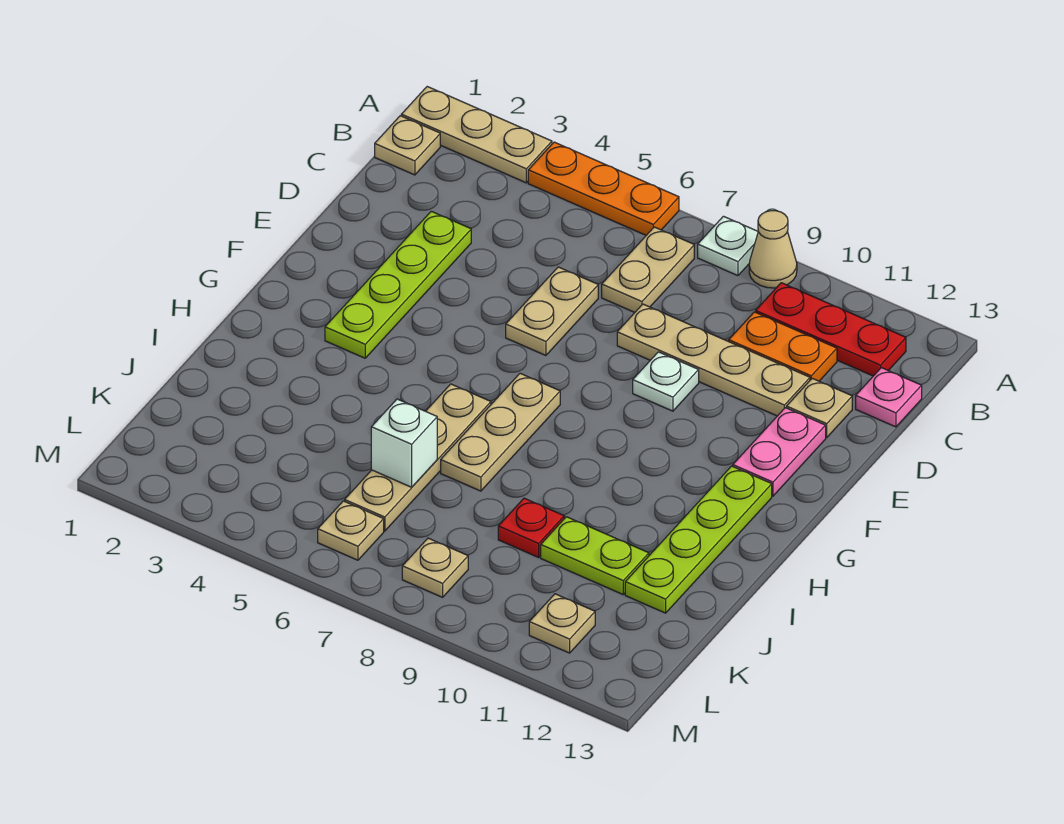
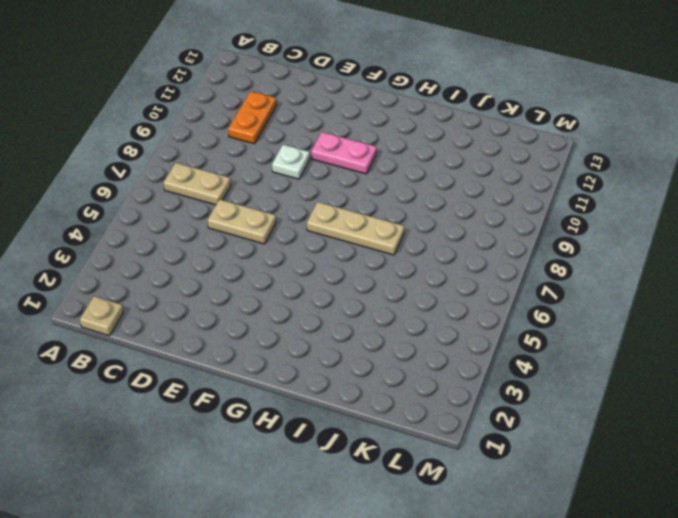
pink 1x2 plate [311,132,376,174] -> pink 1x2 plate moved to [733,408,826,496]
none -> tan 1x3 plate [401,87,552,183]
none -> orange 1x3 plate [528,142,679,235]
none -> white 1x1 plate [698,216,758,276]

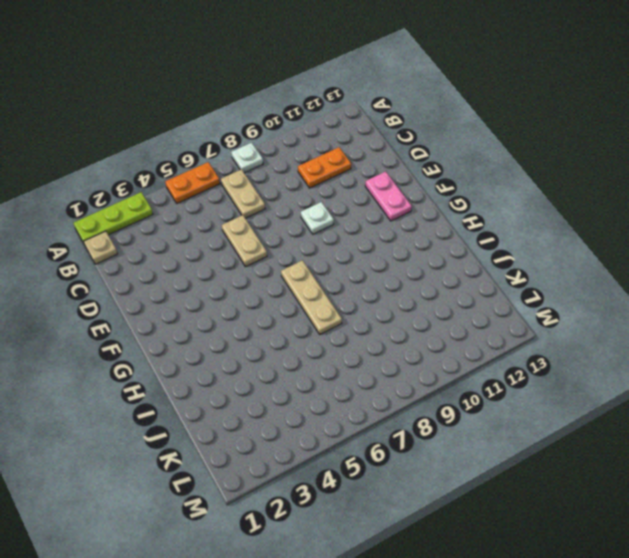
lime 1x3 plate [74,192,153,243] -> tan 1x3 plate [401,87,552,183]
orange 1x2 plate [165,162,220,203] -> orange 1x3 plate [528,142,679,235]
none -> tan 1x1 cone [749,211,797,288]
none -> red 1x3 plate [756,283,906,376]
none -> pink 1x1 plate [856,368,922,427]

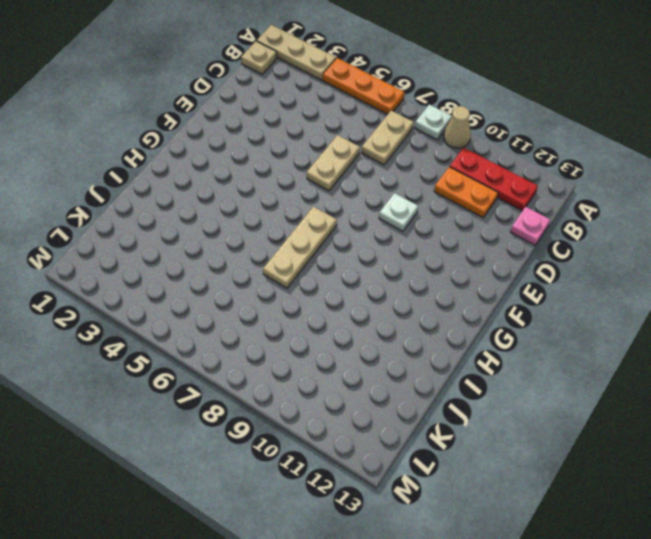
none -> lime 1x4 plate [325,211,471,358]
none -> tan 1x4 plate [617,304,810,416]
none -> tan 1x1 plate [787,378,852,438]

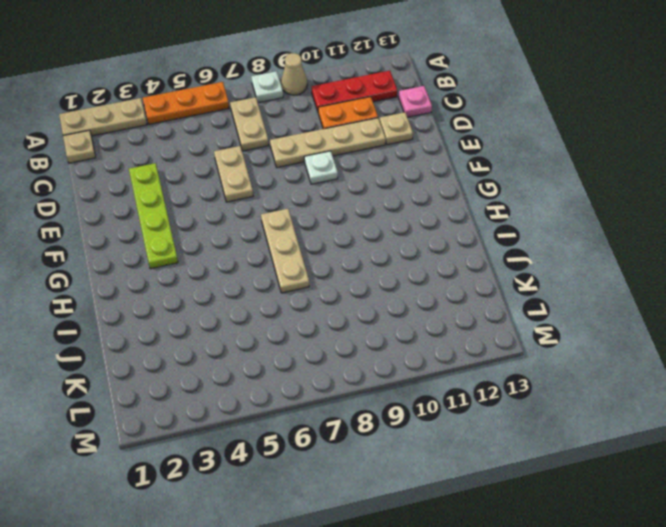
none -> pink 1x2 plate [733,408,826,496]
none -> lime 1x4 plate [625,466,772,613]
none -> tan 1x4 plate [345,384,491,531]

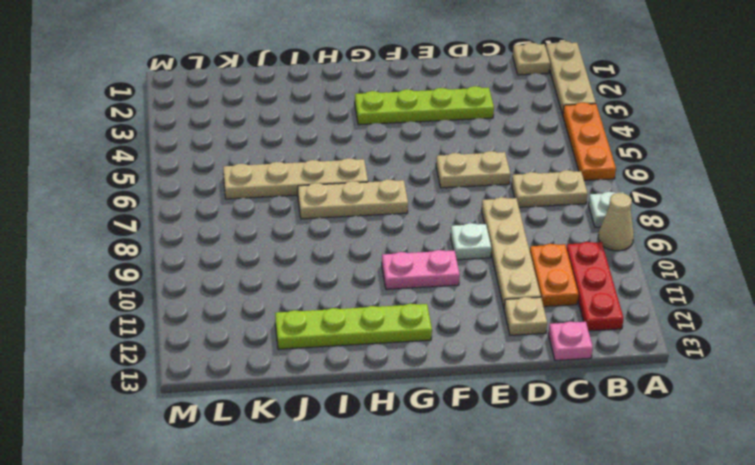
pink 1x2 plate [382,250,460,289] -> pink 1x2 plate moved to [733,408,826,496]
none -> red 1x1 plate [498,498,564,557]
none -> lime 1x2 plate [541,517,649,594]
none -> tan 1x1 plate [318,501,384,560]

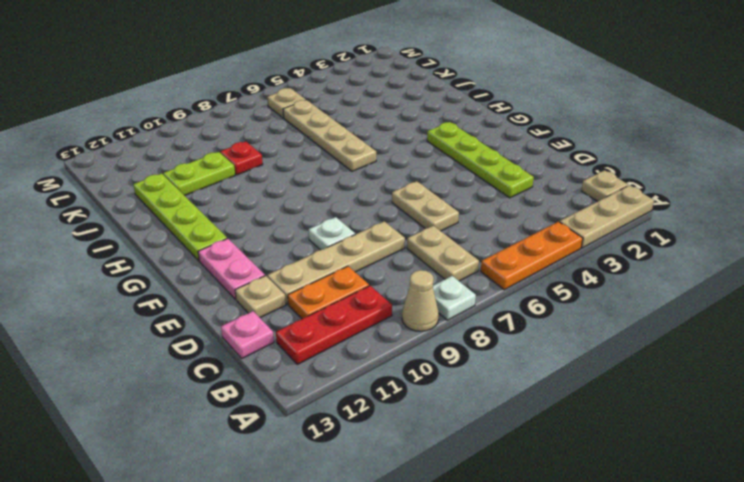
none -> tan 1x3 plate [441,373,560,491]
none -> tan 1x1 plate [402,538,468,597]
none -> tan 1x1 plate [529,594,595,653]

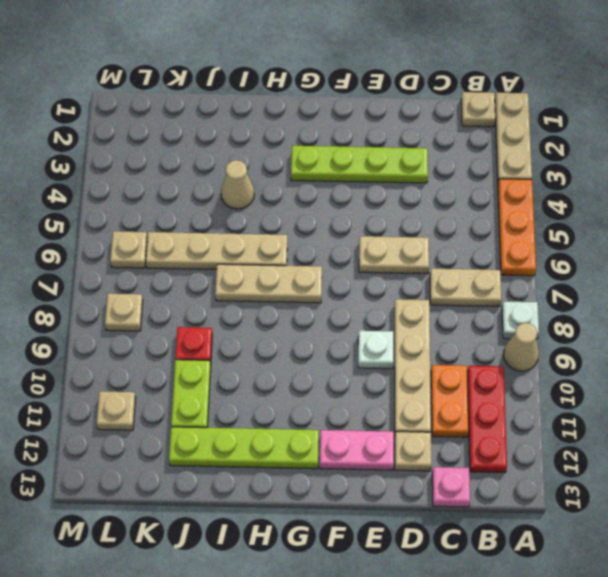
tan 1x1 cone [221,160,254,209] -> none
none -> white 1x1 brick [371,399,437,487]

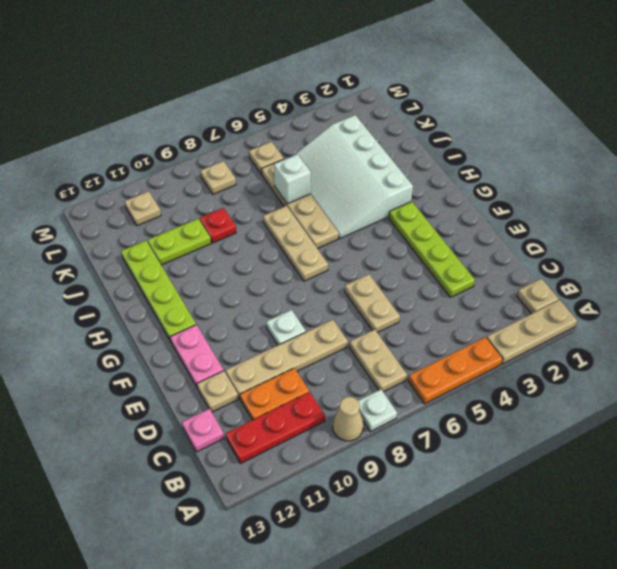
white 3x4 slope [293,115,413,238] -> none

